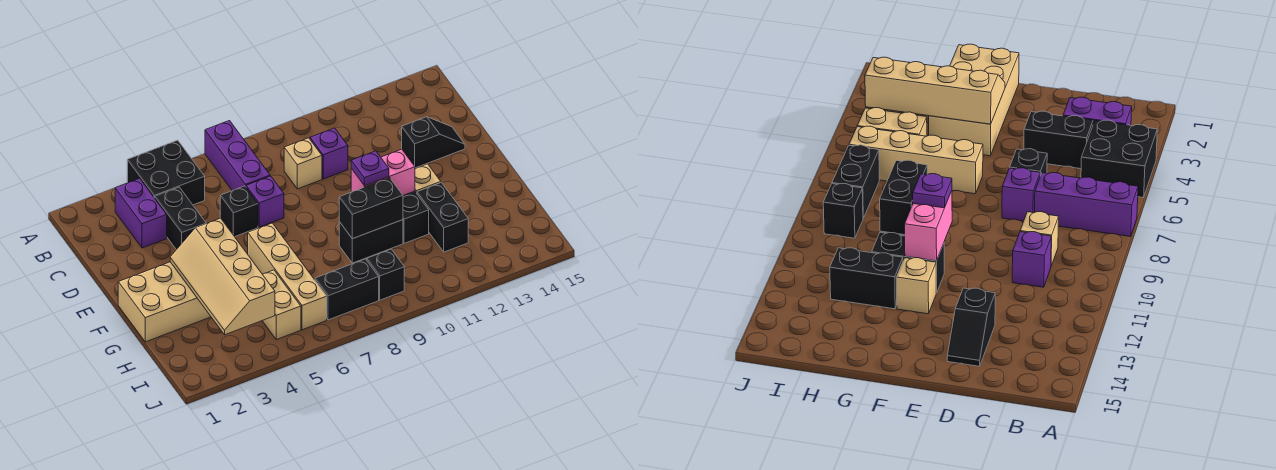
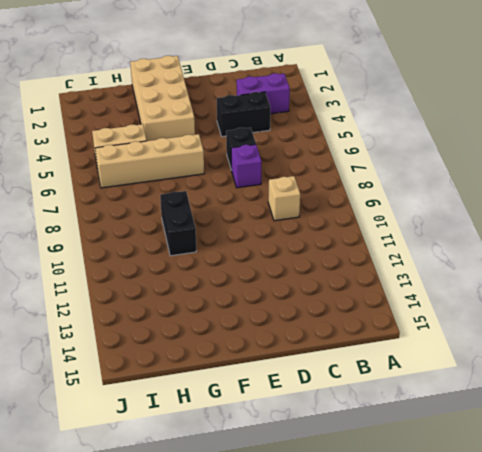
none -> black 2x2 brick [127,140,205,205]
none -> purple 1x3 brick [205,121,270,191]
none -> purple 1x1 brick [310,128,348,179]

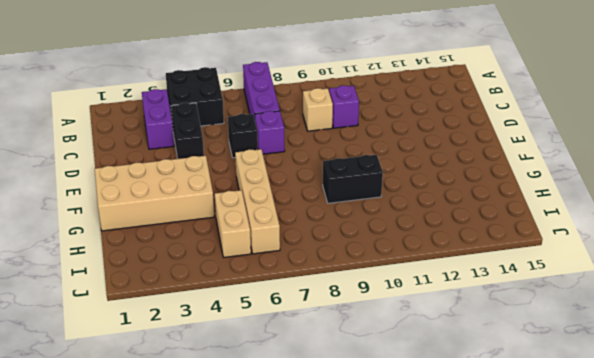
none -> black 1x2 slope [402,117,465,168]
none -> black 1x2 brick [403,191,429,243]
none -> tan 1x1 brick [415,164,441,193]

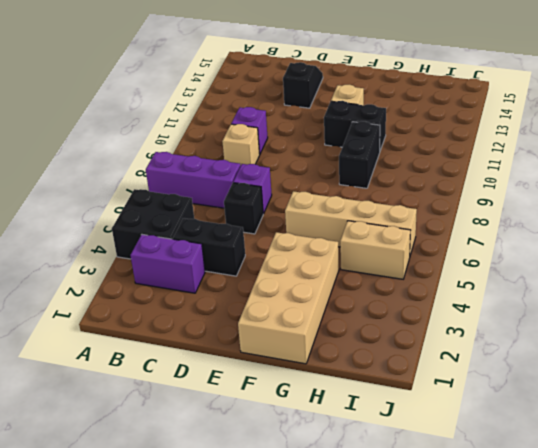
none -> black 1x2 brick [417,183,468,252]
none -> black 1x2 brick [315,259,379,320]
none -> black 1x1 brick [366,249,404,300]

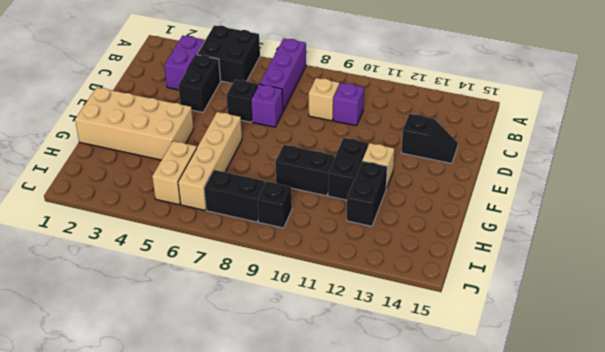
none -> tan 2x4 slope [170,218,275,335]
none -> pink 1x2 brick [351,149,415,195]
none -> black 1x2 brick [339,178,403,239]

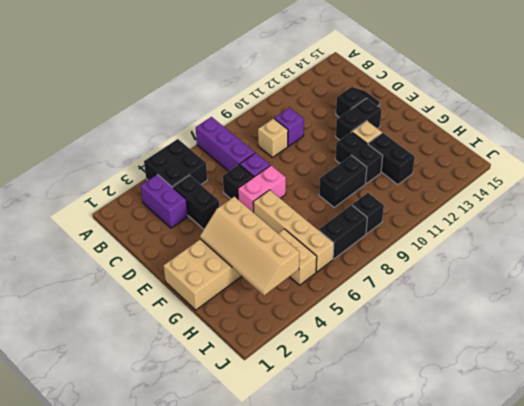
pink 1x2 brick [238,165,286,213] -> pink 1x2 brick moved to [351,149,415,195]
black 1x2 brick [336,98,382,140] -> black 1x2 brick moved to [339,178,403,239]
none -> purple 1x1 plate [351,151,389,186]

